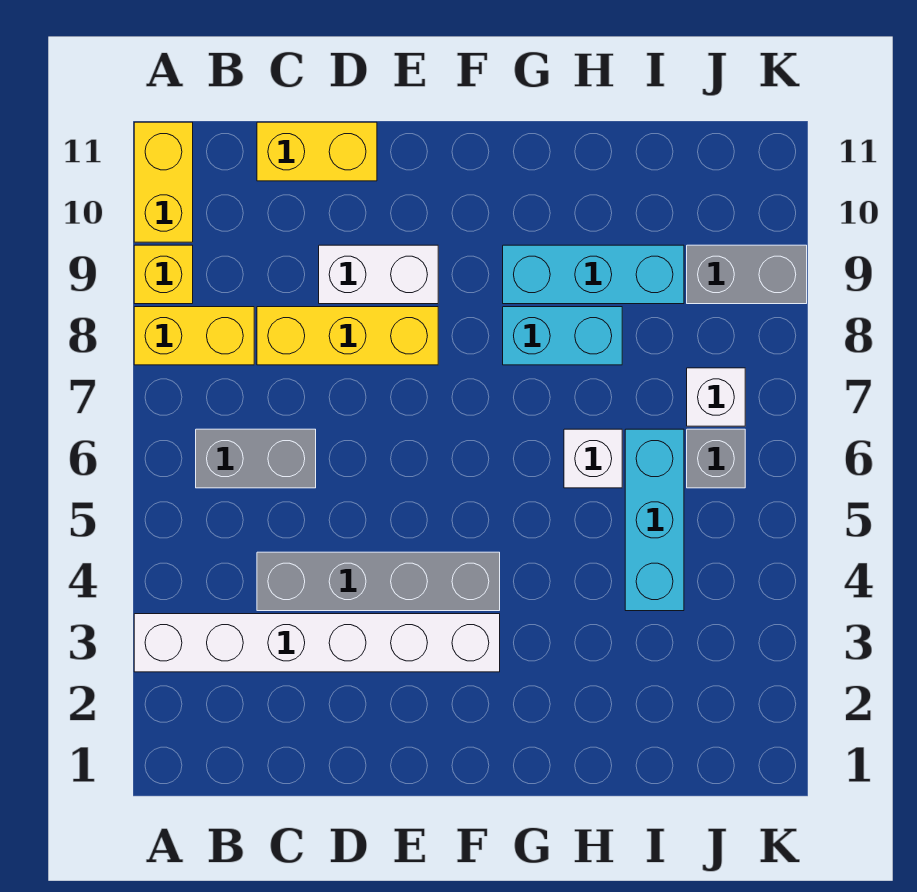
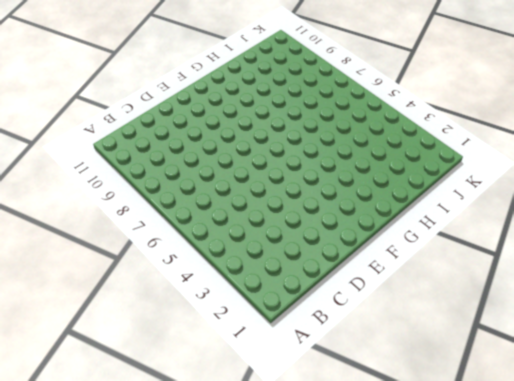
none -> white 1x6 brick [134,614,500,672]
none -> yellow 1x2 brick [134,307,254,365]
none -> yellow 1x1 brick [134,245,193,304]

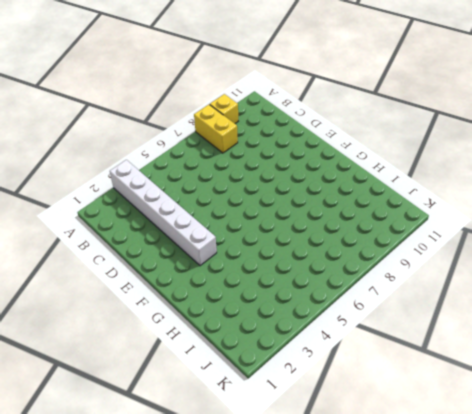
none -> yellow 1x2 brick [134,122,193,242]
none -> grey 1x2 brick [196,429,316,488]
none -> grey 1x4 brick [257,552,500,611]

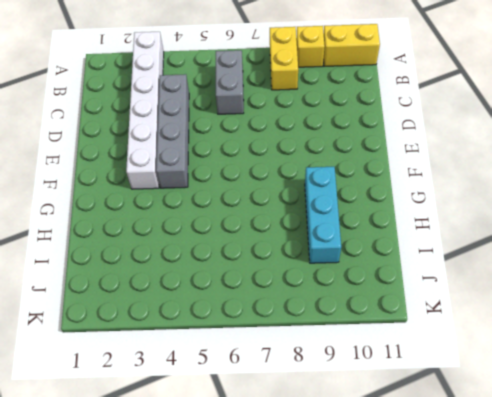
none -> yellow 1x3 brick [257,307,438,365]
none -> yellow 1x2 brick [257,122,377,181]
none -> white 1x2 brick [319,245,438,304]

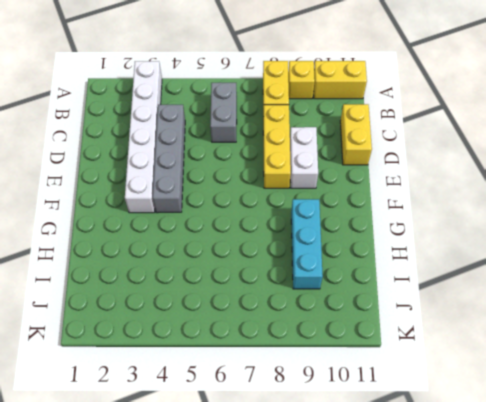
none -> cyan 1x2 brick [503,307,622,365]
none -> white 1x1 brick [564,429,622,488]
none -> cyan 1x3 brick [625,429,684,611]

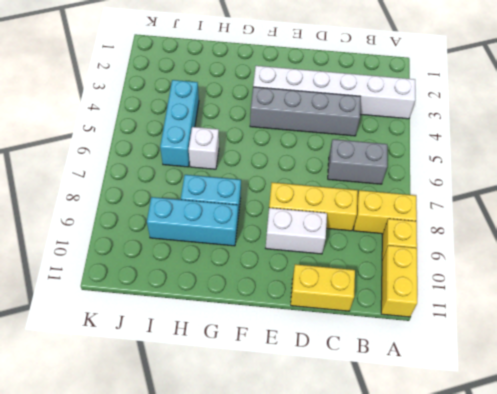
none -> grey 1x1 brick [687,429,745,488]
none -> white 1x1 brick [687,368,745,426]
none -> grey 1x2 brick [687,245,807,304]

